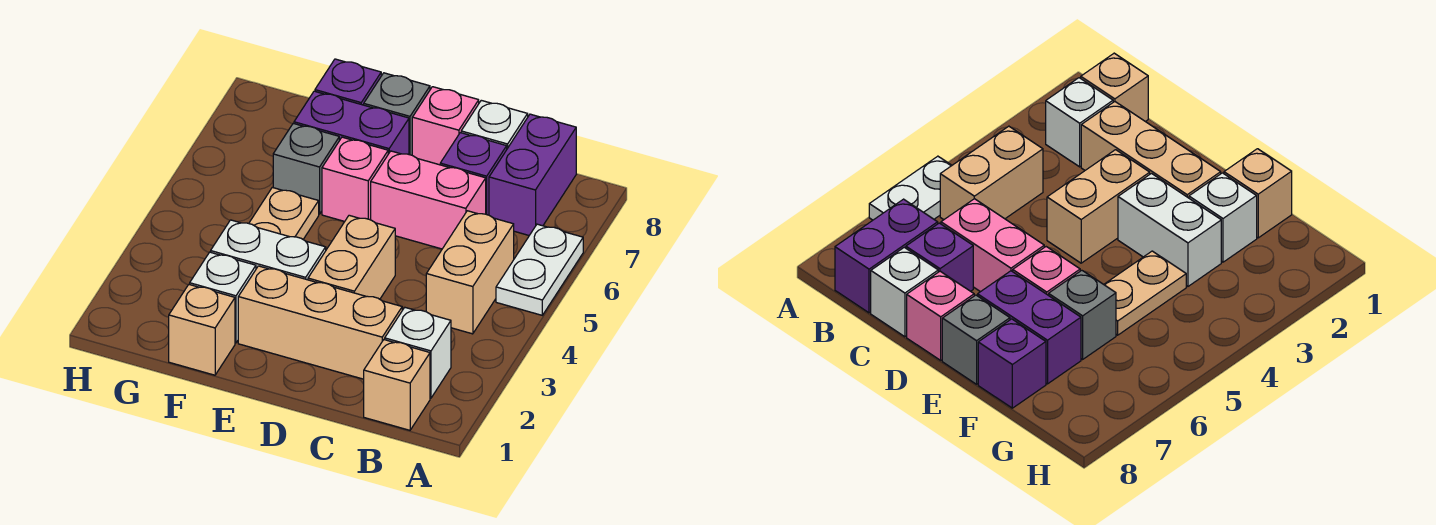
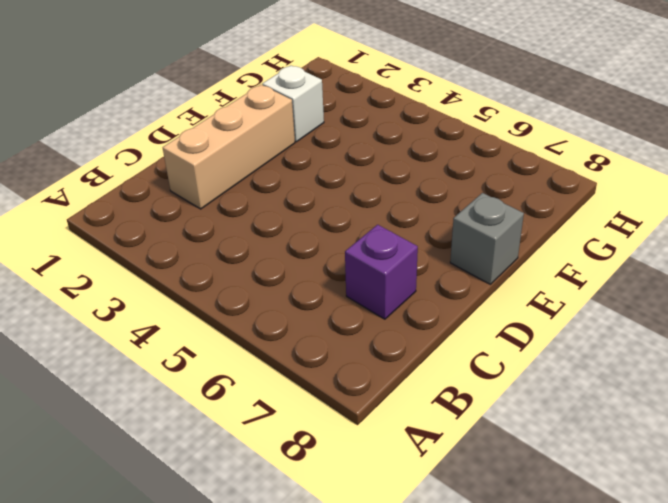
none -> white 1x2 plate [496,224,583,315]
none -> tan 1x1 brick [364,340,430,430]
none -> white 1x1 brick [385,307,451,398]

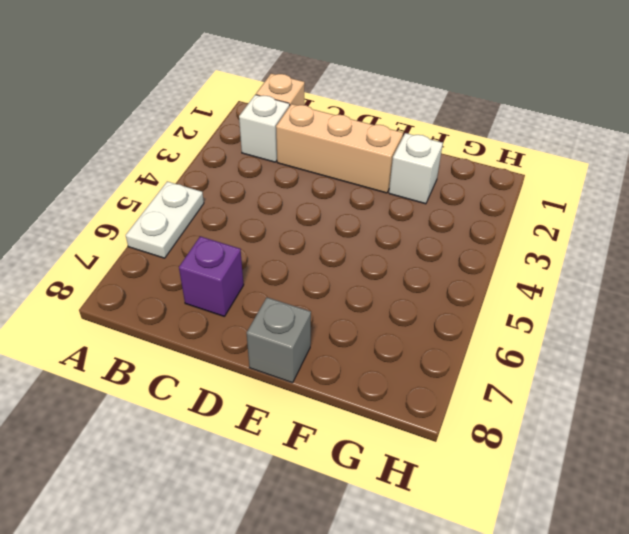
none -> tan 1x2 brick [426,211,514,334]
none -> purple 1x2 brick [489,114,576,235]
none -> pink 1x2 brick [371,151,486,249]

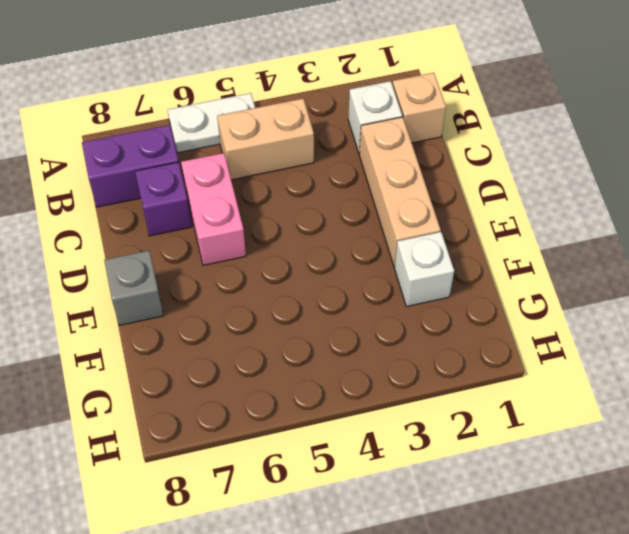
none -> white 1x1 brick [461,100,528,149]
none -> tan 1x2 brick [308,215,395,299]
none -> pink 1x1 brick [412,87,479,165]

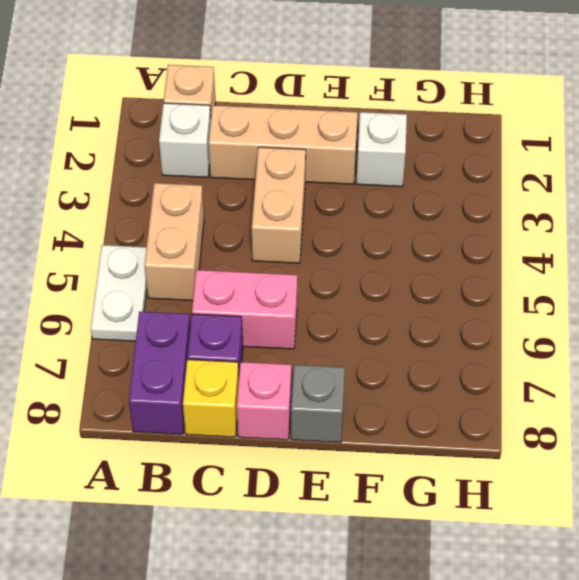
yellow 1x1 brick [183,359,239,437] -> white 1x1 brick [461,100,528,149]
none -> white 1x2 brick [211,220,326,280]
none -> pink 1x1 brick [322,137,388,221]
none -> purple 1x2 brick [294,91,409,154]

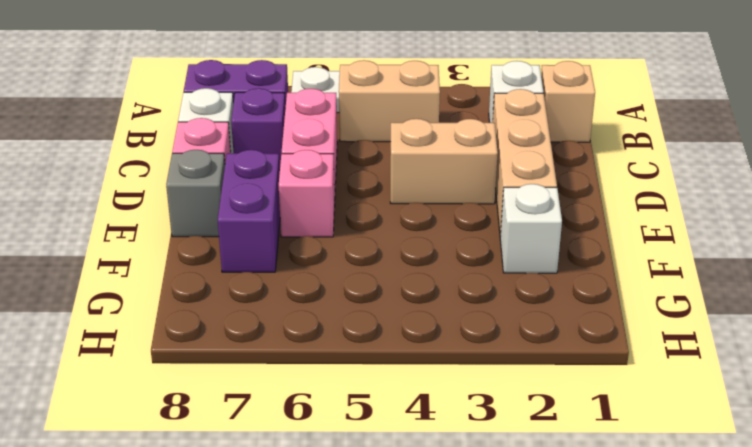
none -> white 1x2 brick [211,220,326,280]
none -> tan 1x1 brick [169,284,235,375]
none -> tan 1x2 plate [249,187,319,239]

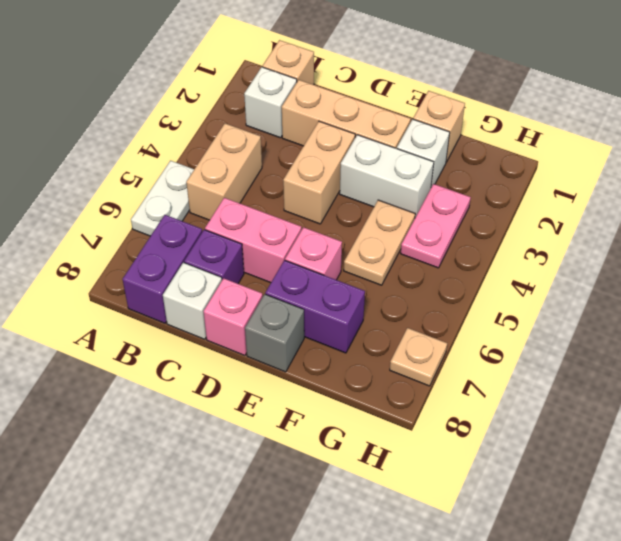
pink 1x2 plate [401,184,471,268] -> none
tan 1x1 plate [390,328,447,386] -> none
none -> grey 1x1 brick [273,123,339,214]
none -> purple 1x1 brick [315,59,381,105]

